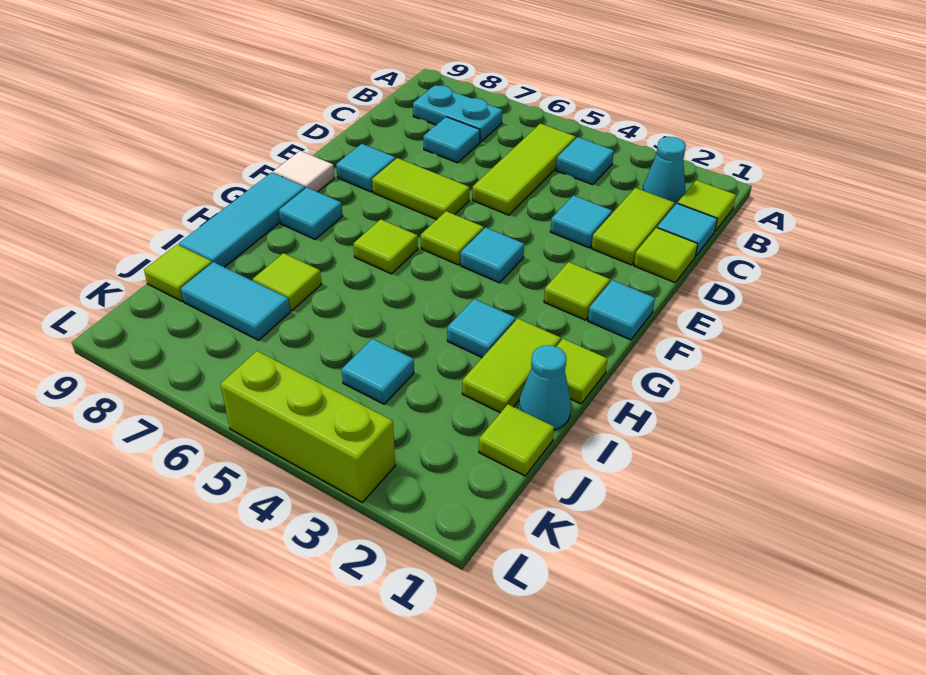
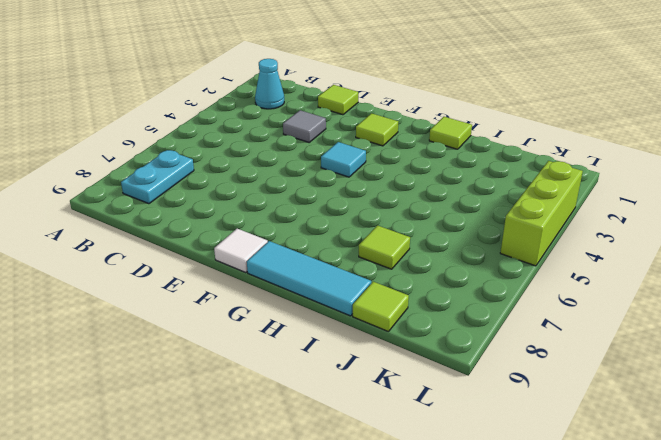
grey 1x1 tile [283,110,326,142] -> cyan 1x1 tile [550,195,612,248]
none -> lime 1x1 tile [678,180,736,231]
none -> cyan 1x1 tile [556,137,614,185]
none -> lime 1x3 tile [472,124,576,215]
none -> cyan 1x1 tile [657,203,717,256]

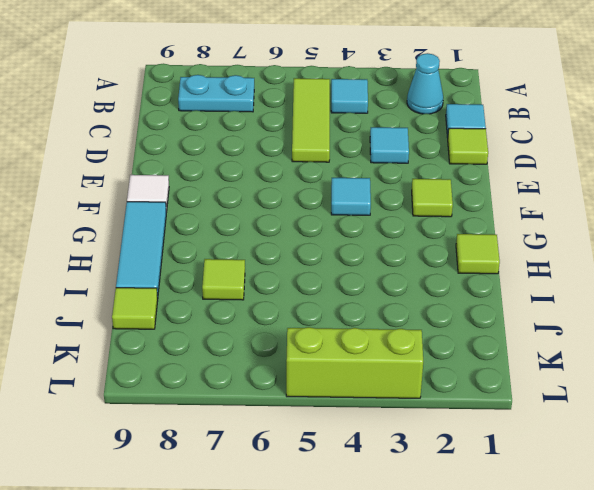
none -> lime 1x1 tile [678,180,736,231]
none -> lime 1x2 tile [591,188,675,265]
none -> cyan 1x1 tile [423,117,480,163]
none -> lime 1x2 tile [372,158,470,220]

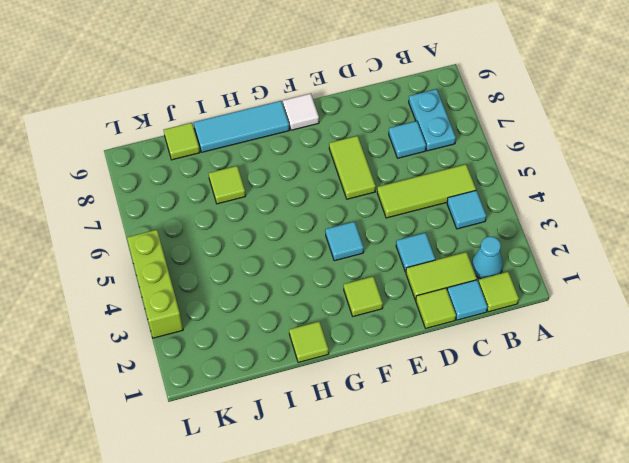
none -> cyan 1x1 tile [336,144,395,192]
none -> cyan 1x1 tile [588,280,655,340]
none -> lime 1x1 tile [421,211,484,265]
none -> lime 1x1 tile [353,219,418,274]

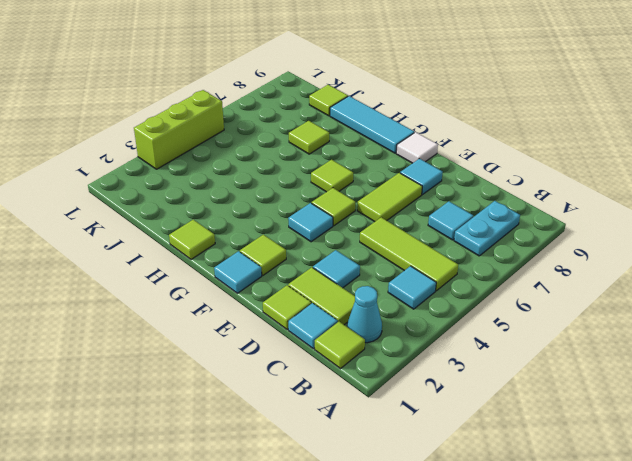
none -> cyan 1x1 tile [279,188,343,239]
none -> lime 1x2 tile [462,319,561,413]
none -> cyan 1x1 tile [447,299,516,357]
none -> cyan 1x1 cone [519,345,571,430]

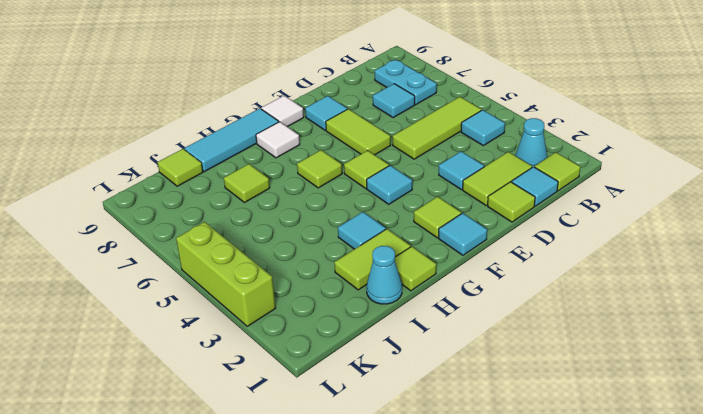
white 1x1 tile [256,122,300,158] -> cyan 1x1 tile [279,188,343,239]
none -> lime 1x1 tile [479,404,554,476]
none -> cyan 1x1 tile [342,339,414,404]
none -> cyan 1x2 tile [181,262,290,340]

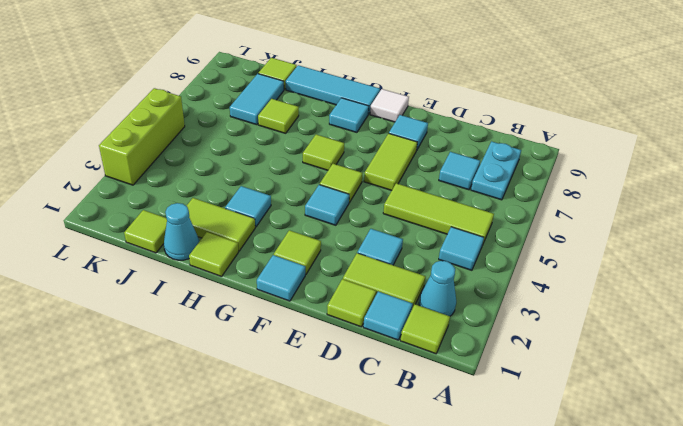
none -> cyan 1x1 tile [342,339,414,404]

